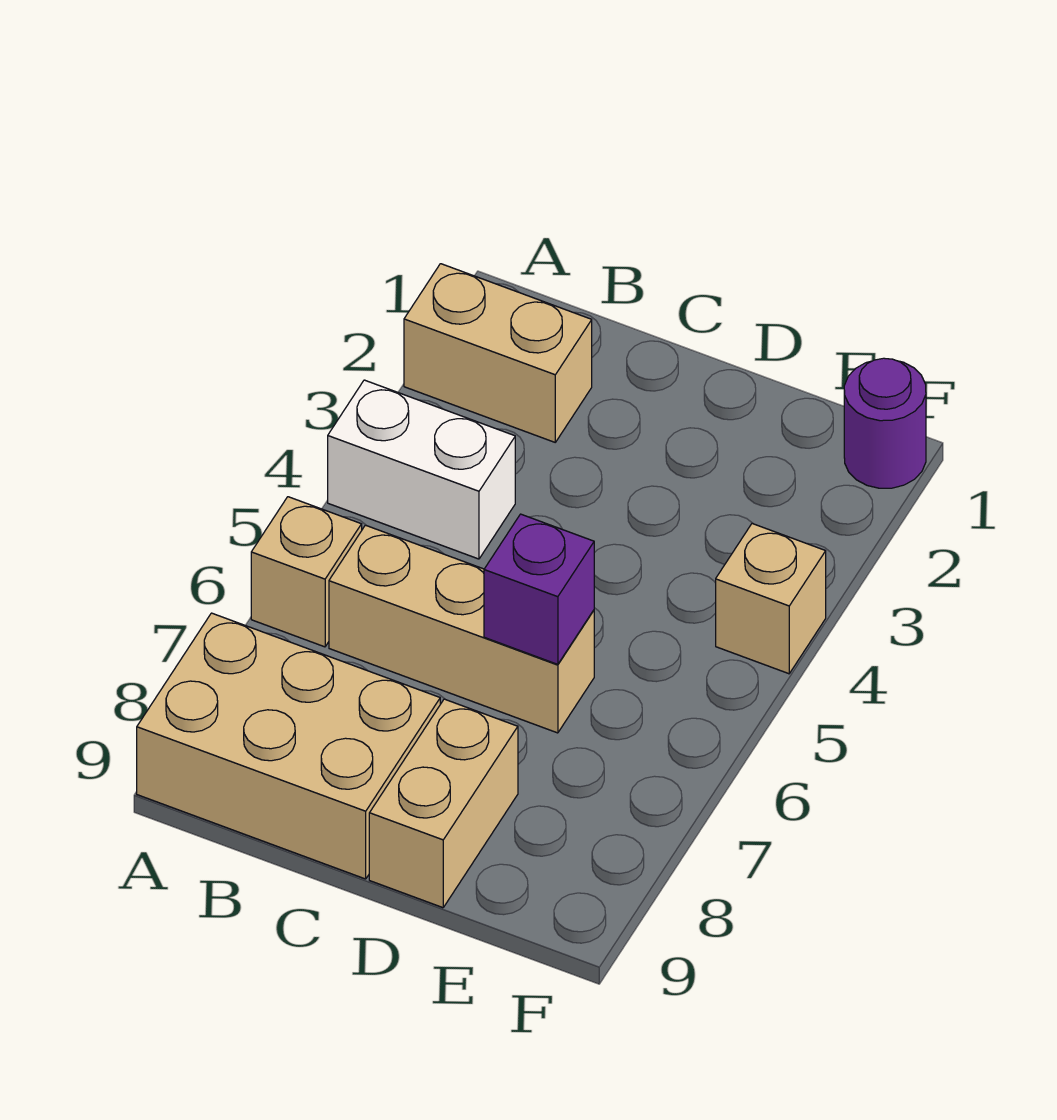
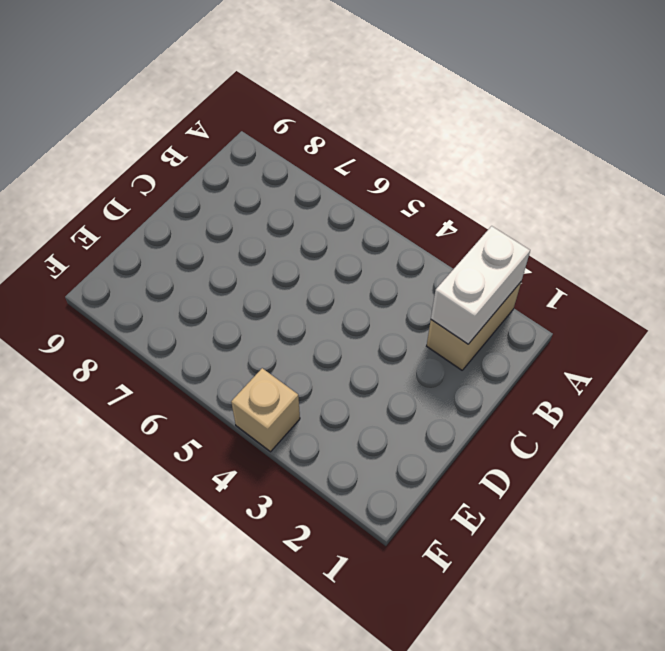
white 1x2 brick [431,226,530,344] -> white 1x2 brick moved to [328,380,515,559]
none -> tan 1x1 brick [251,497,362,647]
none -> tan 2x3 brick [137,613,440,879]

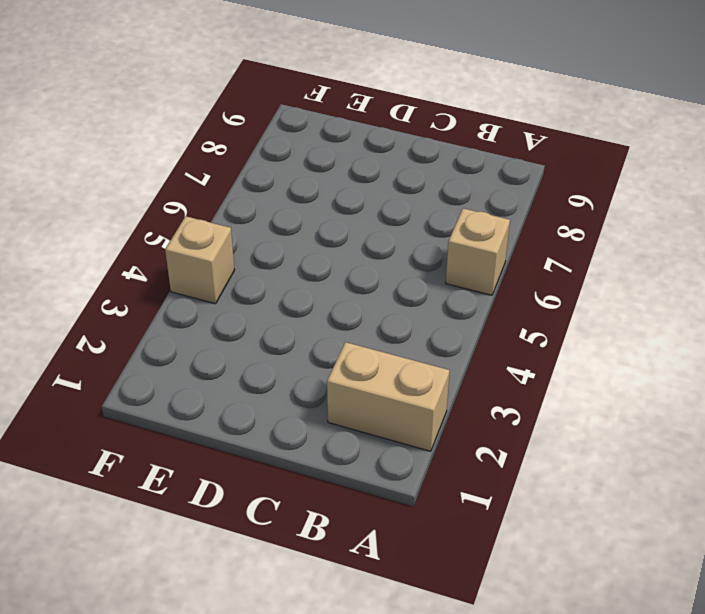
none -> white 1x2 brick [328,380,515,559]
none -> tan 2x3 brick [137,613,440,879]

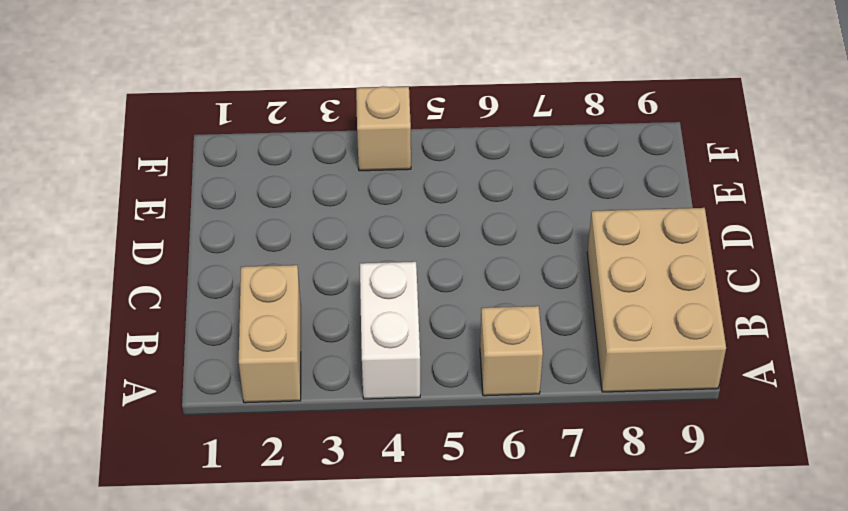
none -> tan 1x3 brick [329,525,594,733]
none -> tan 1x2 brick [369,699,518,908]

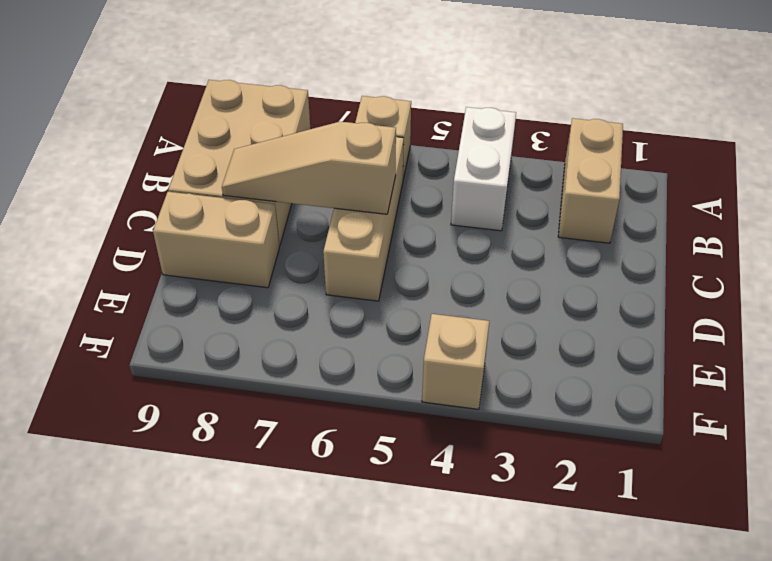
tan 1x3 slope [222,122,396,214] -> none
none -> purple 1x1 round brick [844,358,926,488]
none -> purple 1x1 brick [484,514,594,664]

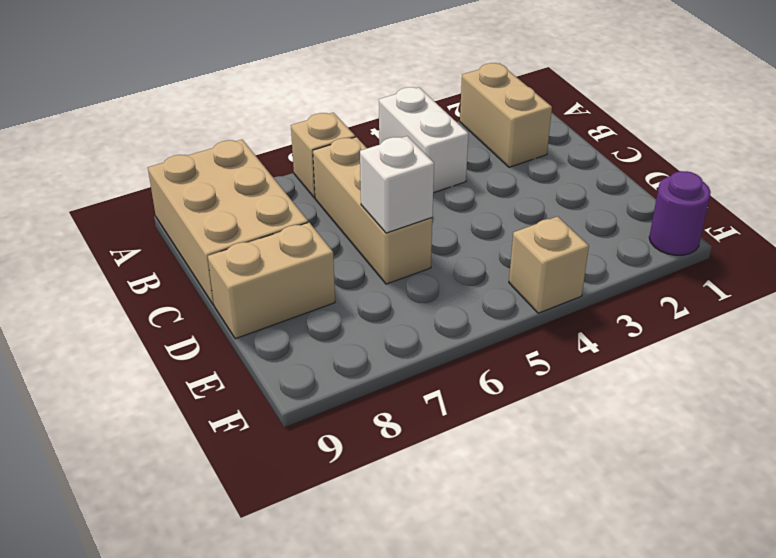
white 1x1 brick [360,136,434,233] -> purple 1x1 brick [484,514,594,664]

